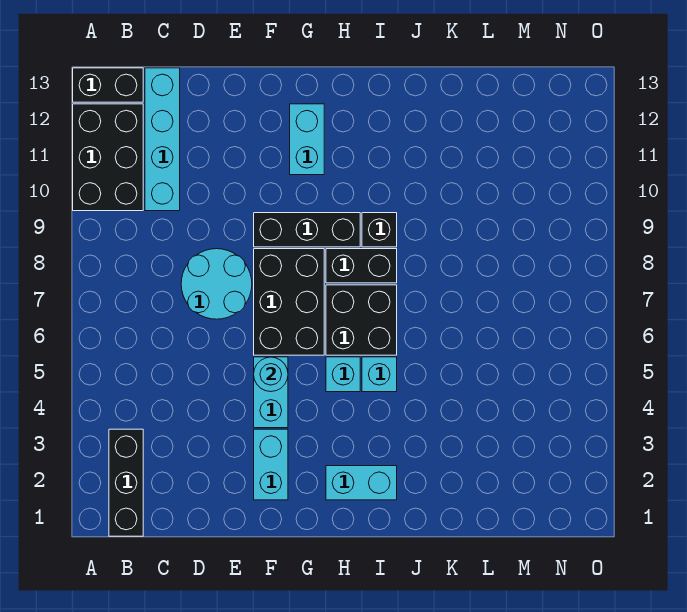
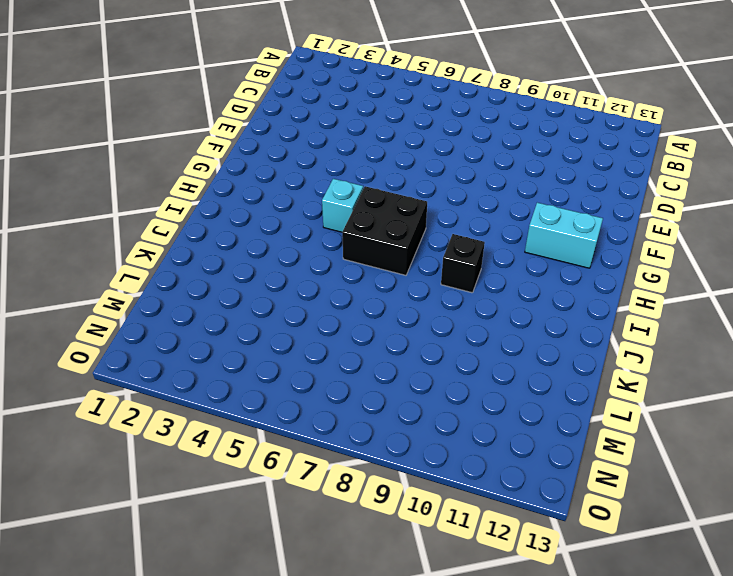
none -> black 2x3 brick [73,104,143,211]
none -> black 1x2 brick [73,68,143,102]
none -> black 1x3 brick [109,429,143,536]

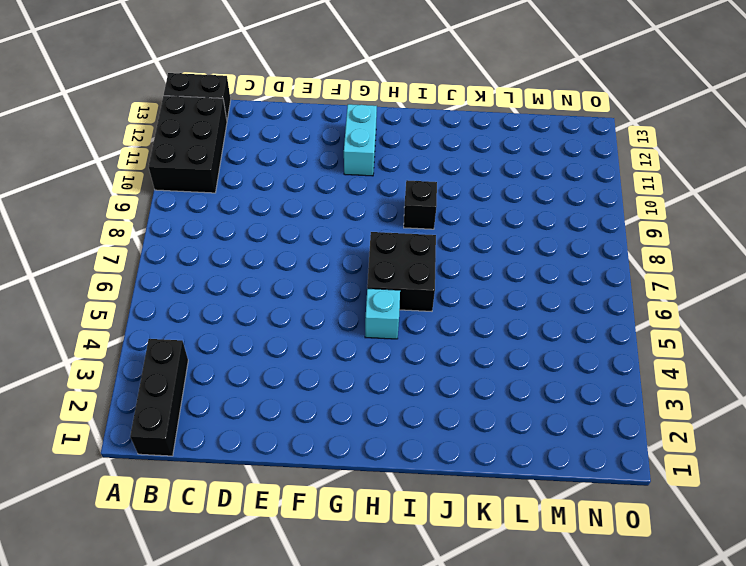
none -> cyan 1x4 brick [145,68,180,211]
none -> cyan 2x2 round brick [181,249,252,319]
none -> cyan 1x2 brick [254,429,288,500]

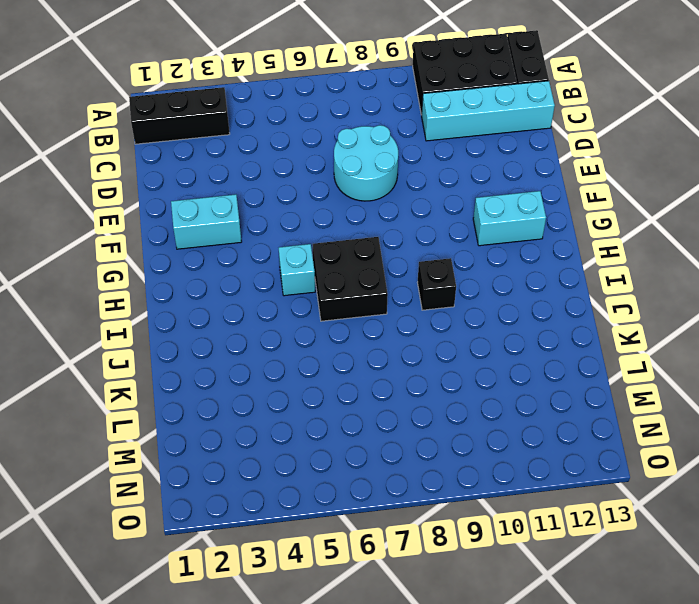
none -> cyan 1x2 brick [254,357,288,428]
none -> black 2x3 brick [254,249,324,355]
none -> black 1x3 brick [254,213,360,247]

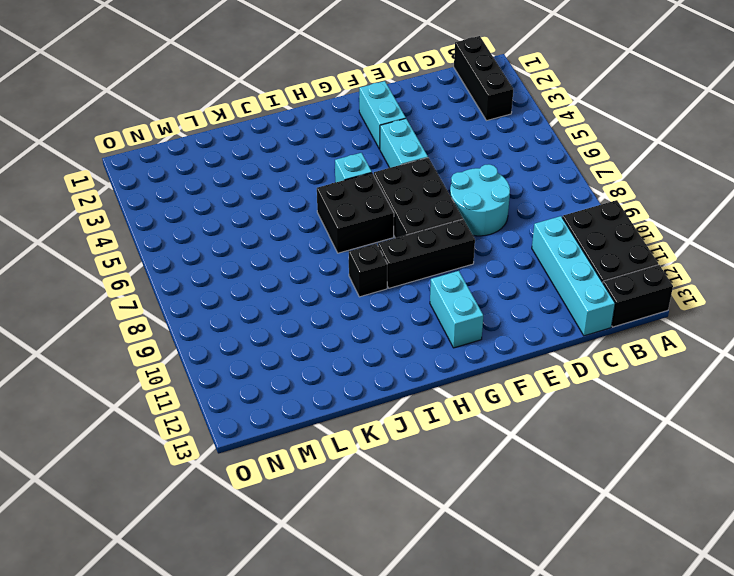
none -> cyan 1x2 brick [326,466,397,500]
none -> black 1x2 brick [326,249,397,283]
none -> cyan 1x1 brick [362,357,397,392]

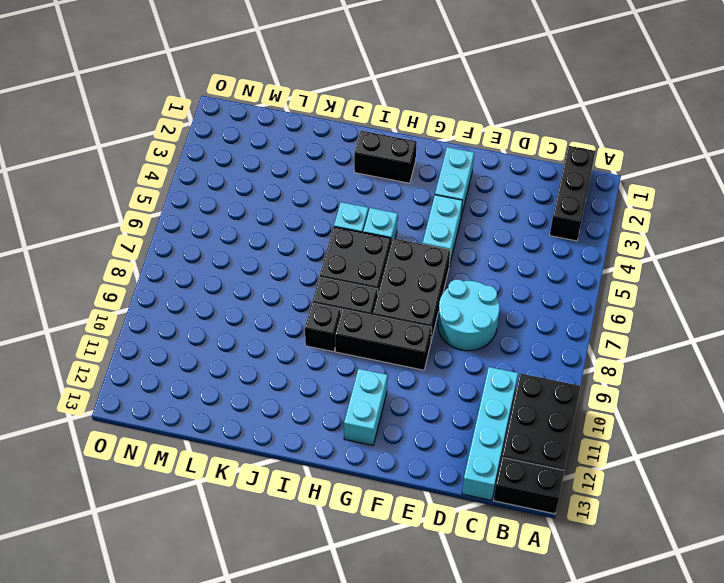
black 1x2 brick [354,131,417,183] -> cyan 1x2 brick [326,466,397,500]
none -> cyan 1x1 round brick [254,357,288,392]

